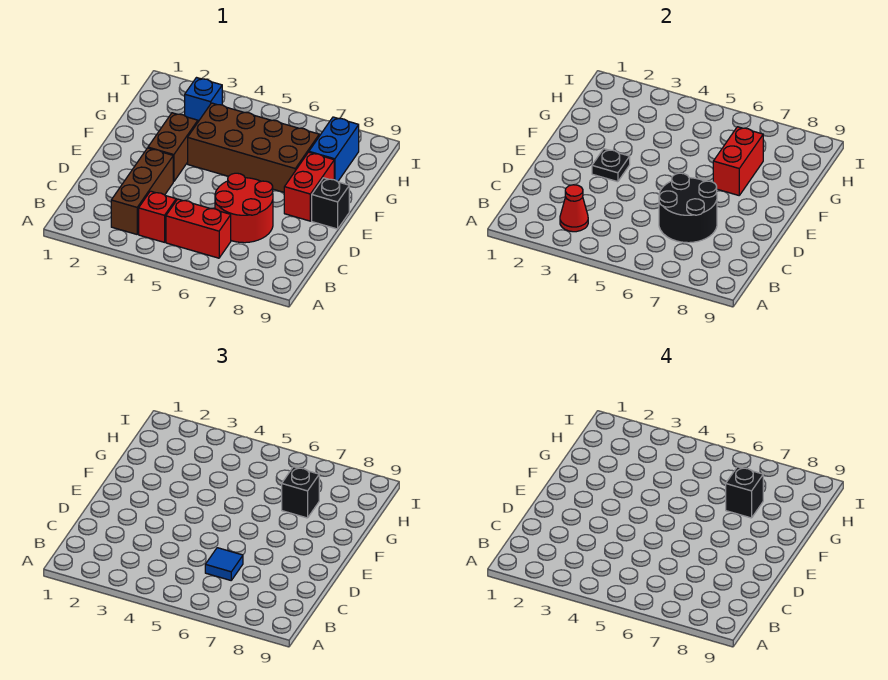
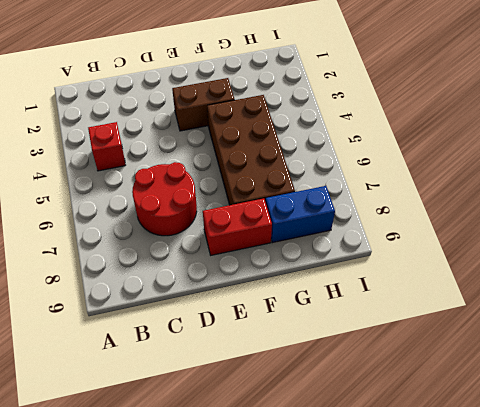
none -> brown 1x3 brick [111,148,173,234]
none -> red 1x2 brick [166,199,231,258]
none -> black 1x1 brick [312,178,349,229]

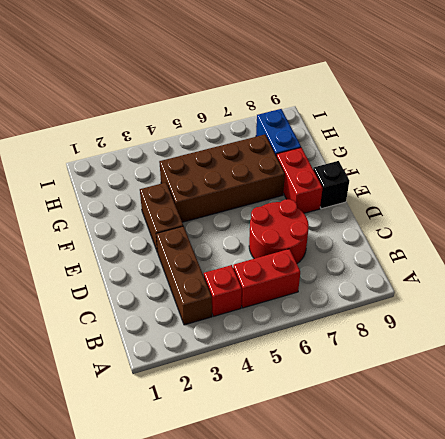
none -> blue 1x1 brick [185,78,222,122]
none -> red 1x1 cone [560,185,588,232]
none -> black 2x2 round brick [659,173,717,243]

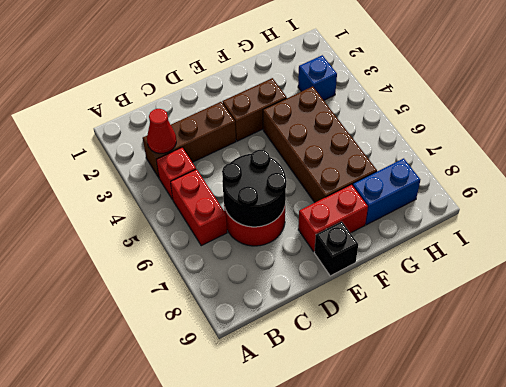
none -> black 1x1 plate [592,149,630,182]
none -> red 1x2 brick [713,127,763,195]
none -> blue 1x1 tile [205,548,243,580]

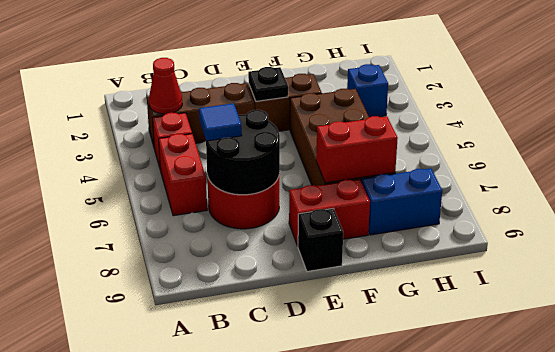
none -> black 1x1 brick [282,467,319,518]
none -> black 1x1 brick [726,467,763,518]

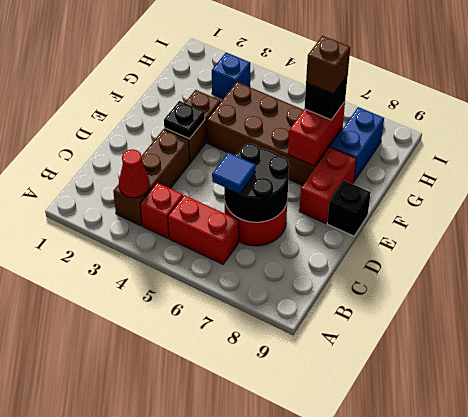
brown 1x1 brick [306,36,350,94] -> black 1x1 brick [726,467,763,518]

